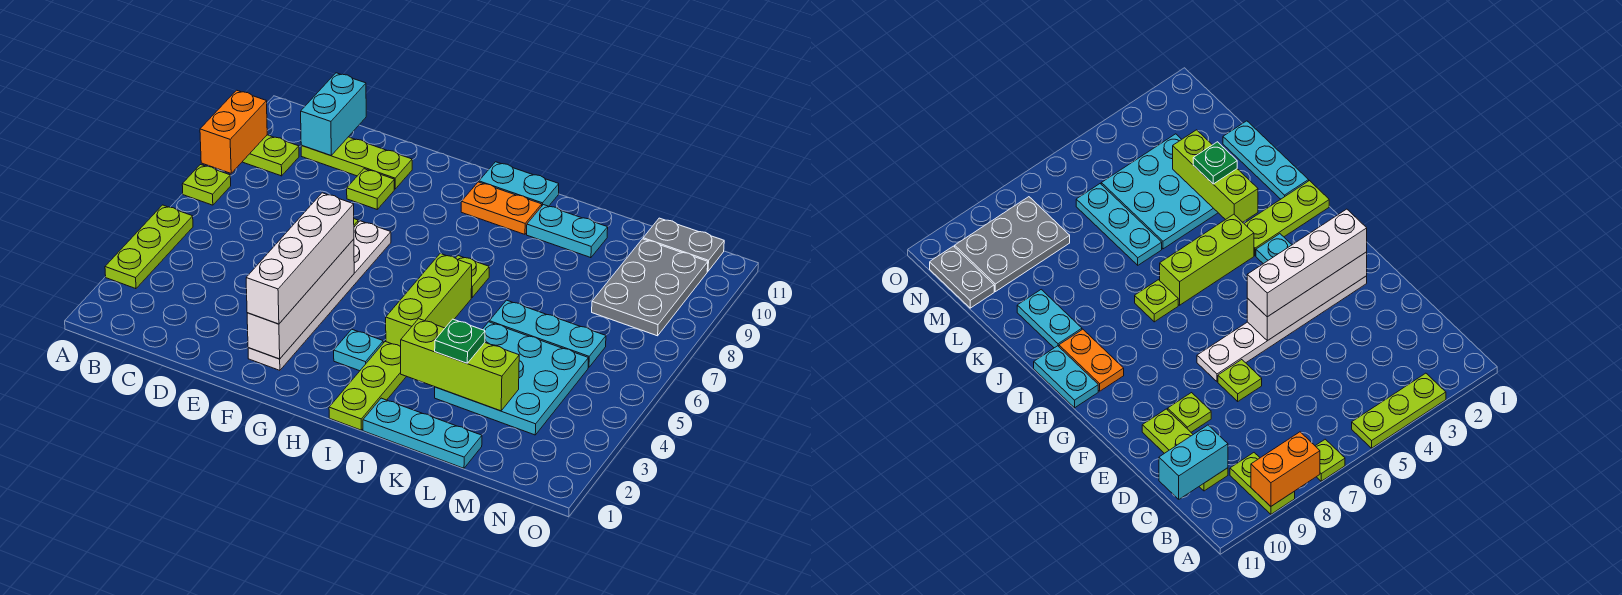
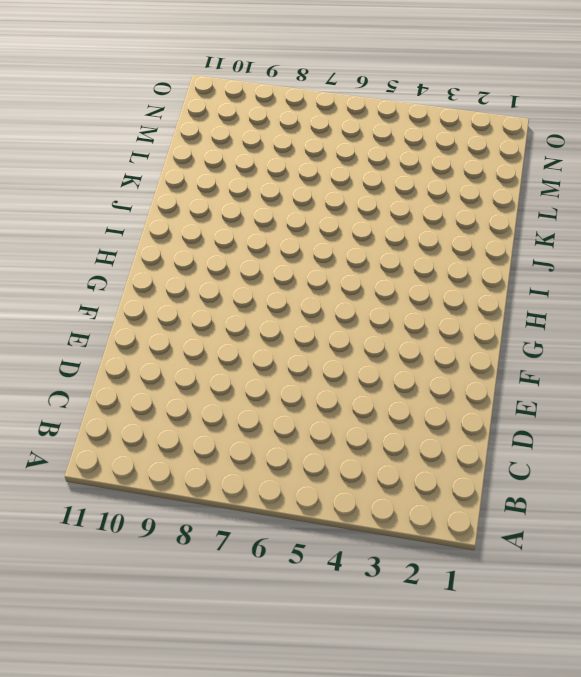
none -> lime 1x3 plate [105,205,193,289]
none -> lime 1x1 plate [182,165,231,205]
none -> lime 1x2 plate [243,135,299,176]

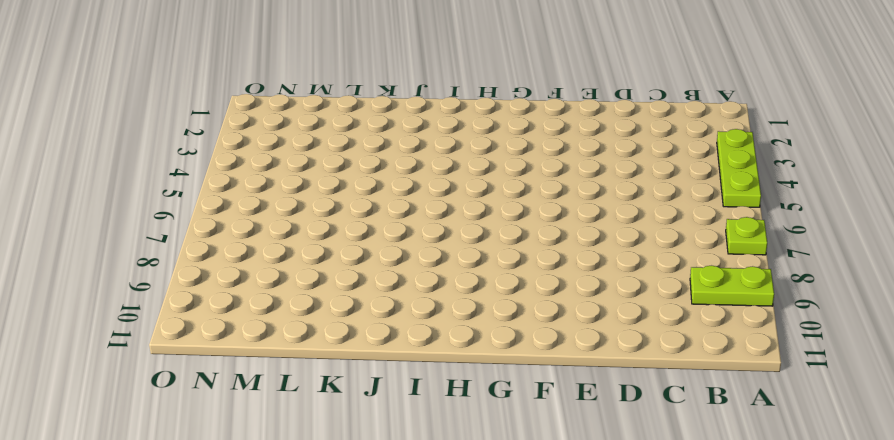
none -> lime 1x3 plate [301,137,412,189]
none -> lime 1x1 plate [1218,360,1262,401]
none -> lime 1x1 plate [347,169,394,209]

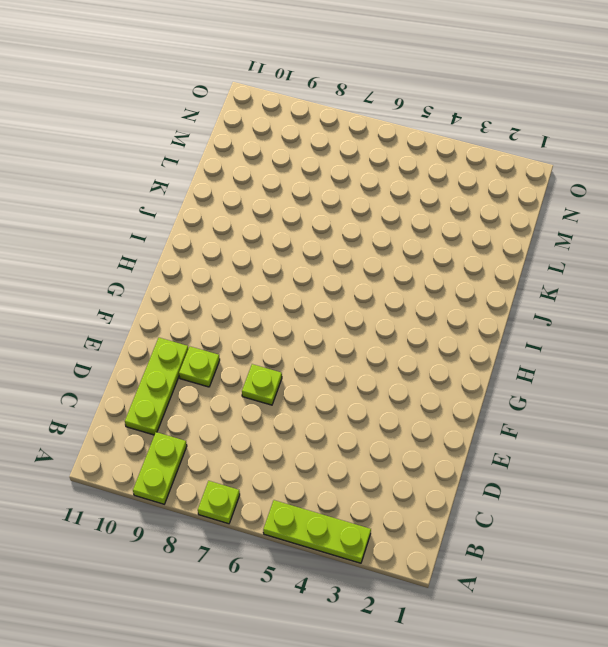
none -> white 1x6 plate [248,221,391,370]
none -> cyan 1x1 plate [334,329,383,371]
none -> orange 1x2 plate [461,182,542,234]

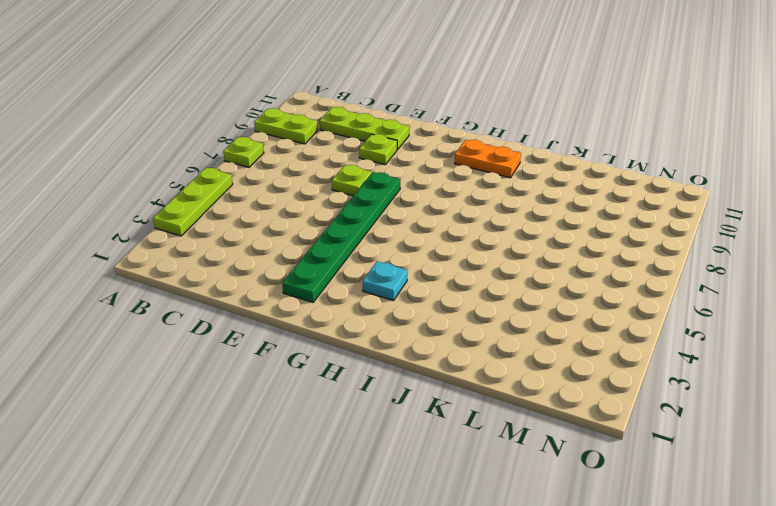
green 1x6 plate [282,172,400,302] -> white 1x6 plate [248,221,391,370]
none -> cyan 1x2 plate [479,162,559,206]
none -> lime 1x3 plate [329,342,406,430]
none -> lime 1x3 brick [386,254,472,347]

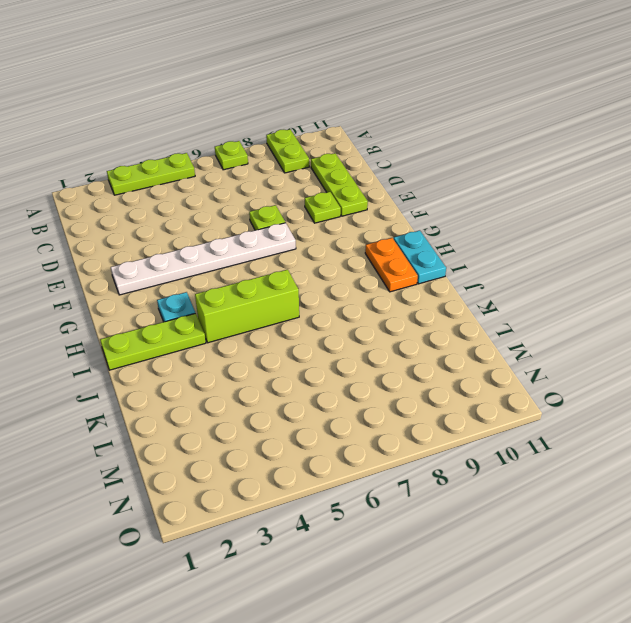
none -> lime 1x1 plate [456,256,489,298]
none -> cyan 1x3 plate [363,398,482,468]
none -> cyan 1x2 plate [527,205,608,258]

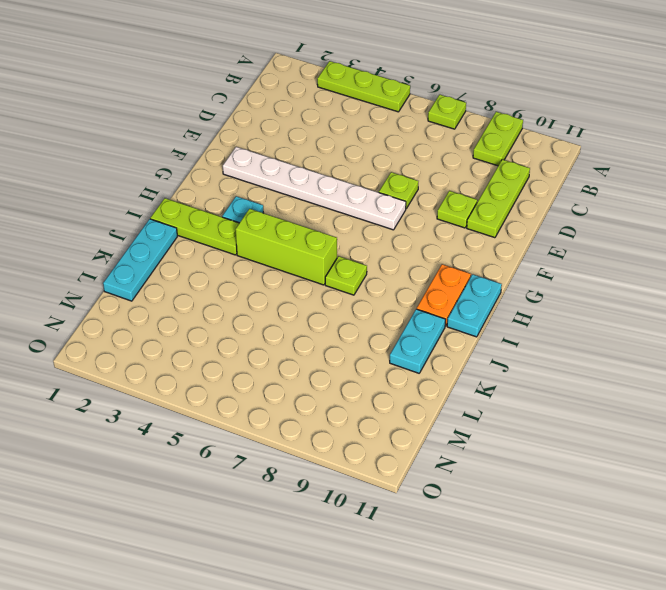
none -> cyan 3x3 plate [435,322,588,435]
none -> cyan 1x3 plate [489,300,606,368]
none -> grey 2x3 plate [592,239,708,336]

